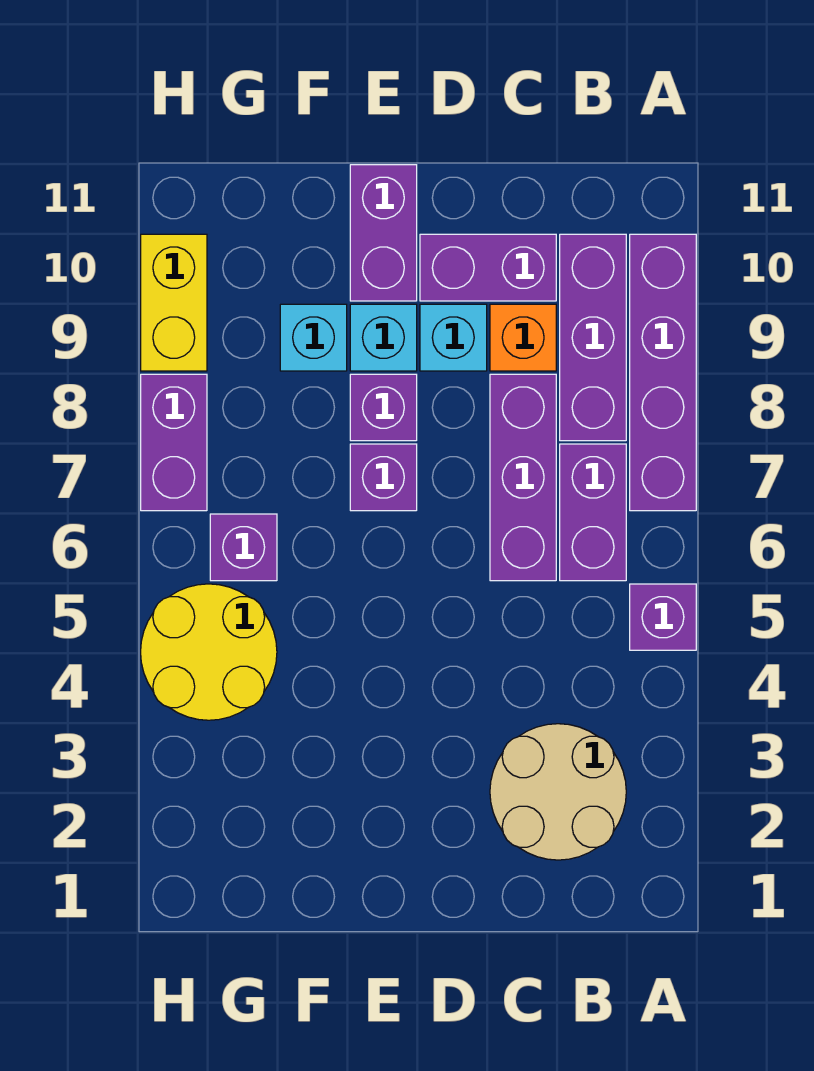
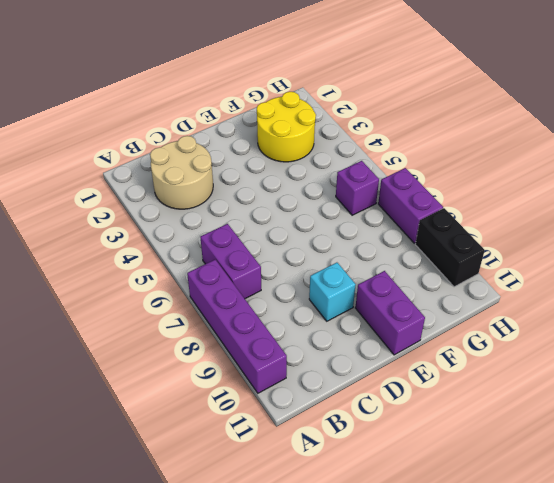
yellow 2x2 round brick [257,92,316,162] -> yellow 2x2 round brick moved to [141,584,277,720]
black 1x2 brick [415,208,485,287] -> yellow 1x2 brick [141,234,207,371]
none -> purple 1x1 brick [630,584,696,650]
none -> purple 1x3 brick [560,234,626,441]
none -> purple 1x3 brick [490,374,556,581]

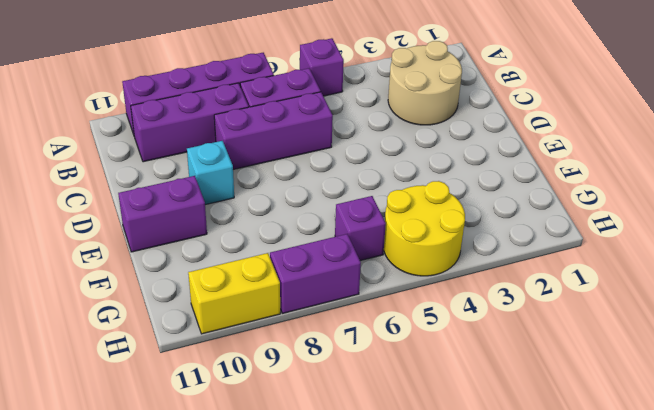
none -> orange 1x1 brick [490,304,556,371]
none -> purple 1x2 brick [420,234,556,301]
none -> purple 1x1 brick [350,444,417,511]

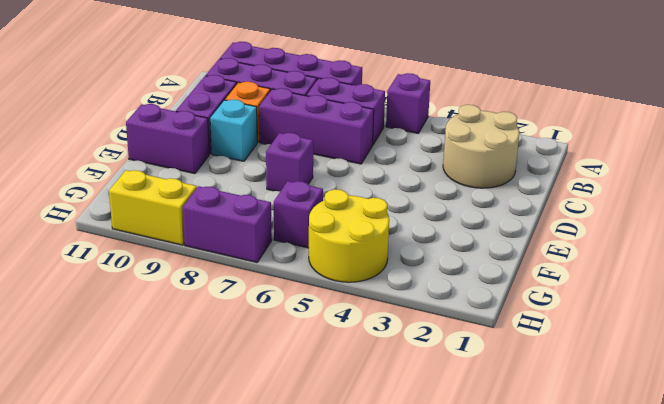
none -> purple 1x1 brick [350,374,417,441]
none -> cyan 1x1 brick [350,304,417,371]
none -> cyan 1x1 brick [280,304,347,371]

